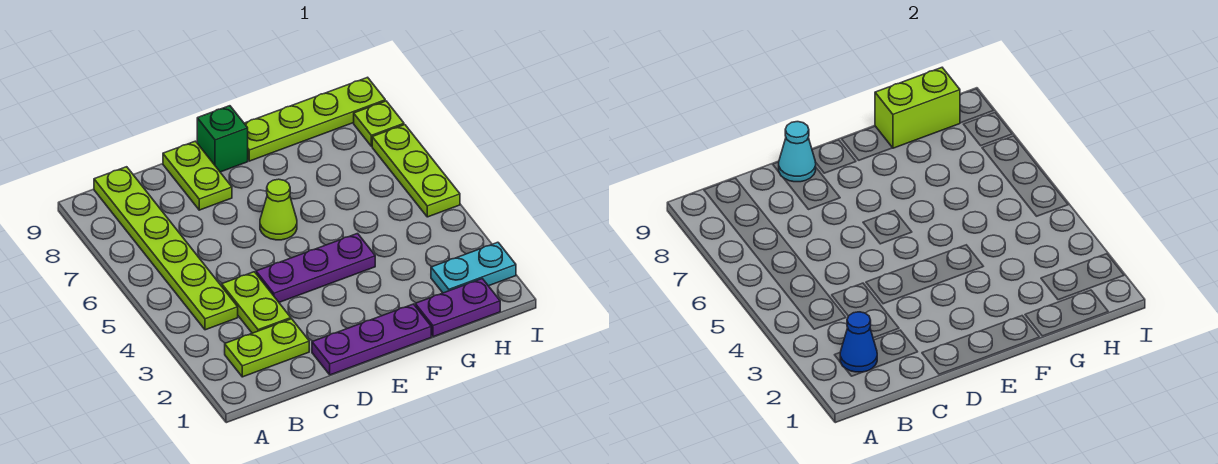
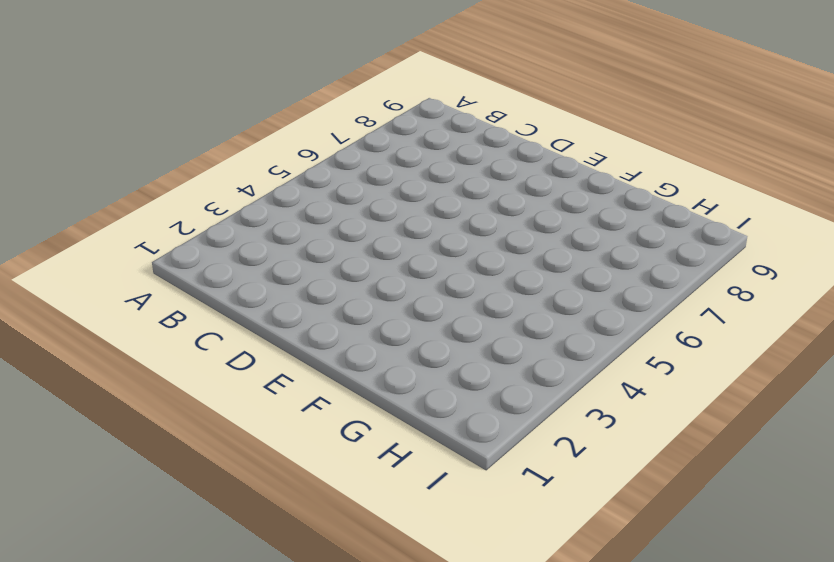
none -> lime 1x2 plate [225,319,309,377]
none -> lime 1x6 plate [94,167,238,330]
none -> lime 1x2 plate [222,272,291,333]

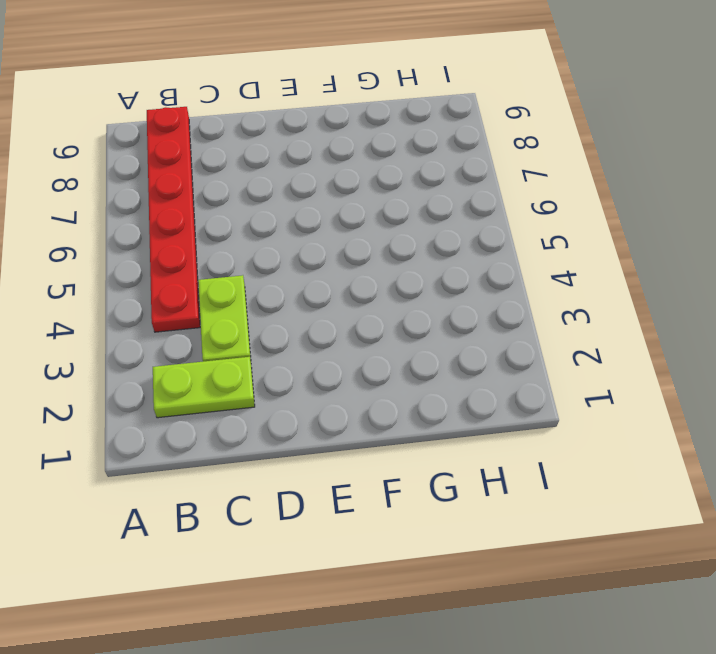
red 1x6 plate [147,107,200,332] -> lime 1x6 plate [94,167,238,330]
none -> purple 1x3 plate [312,304,431,375]
none -> purple 1x3 plate [256,234,375,302]
none -> lime 1x2 plate [163,141,232,210]

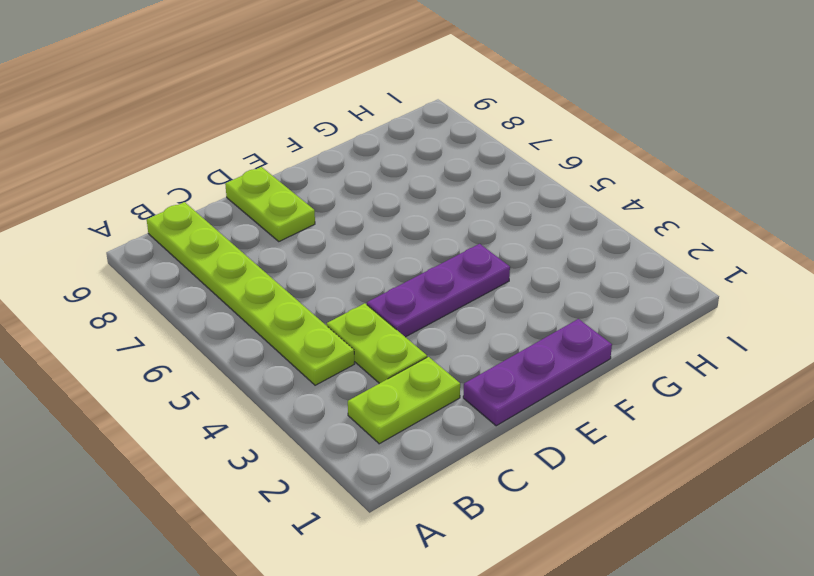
none -> lime 1x1 cone [260,179,297,240]
none -> green 1x1 brick [197,106,248,172]
none -> lime 1x4 plate [244,77,385,161]

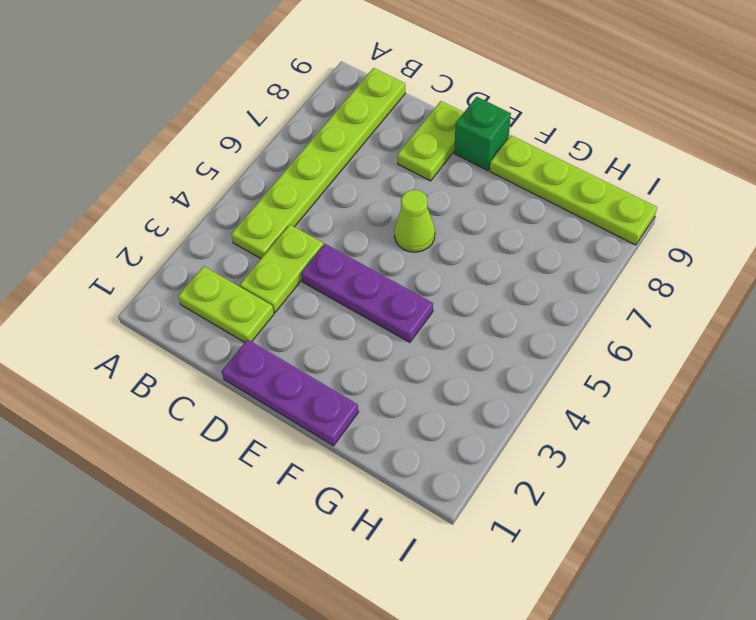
none -> purple 1x2 plate [415,279,500,337]
none -> cyan 1x2 plate [431,242,516,293]
none -> lime 1x3 plate [372,125,460,217]

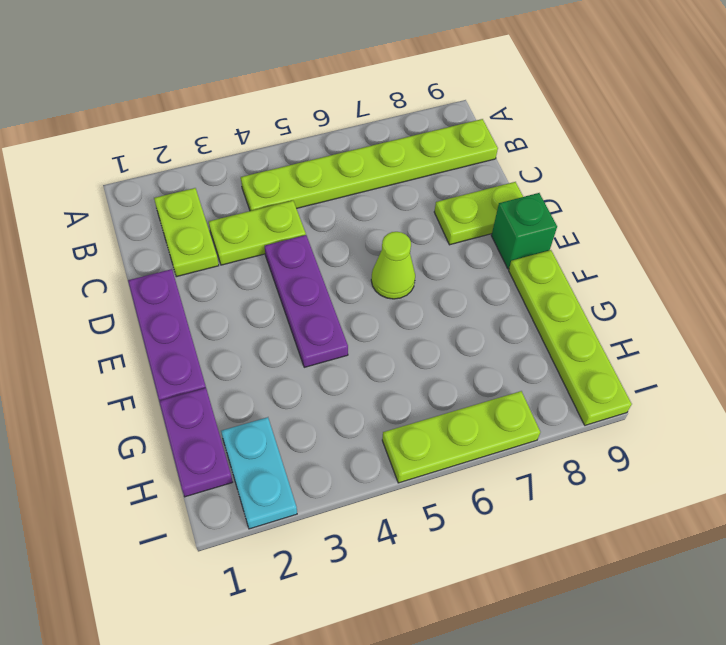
none -> lime 1x1 plate [354,101,404,146]
none -> blue 1x1 cone [840,312,877,372]
none -> cyan 1x1 cone [779,122,816,182]

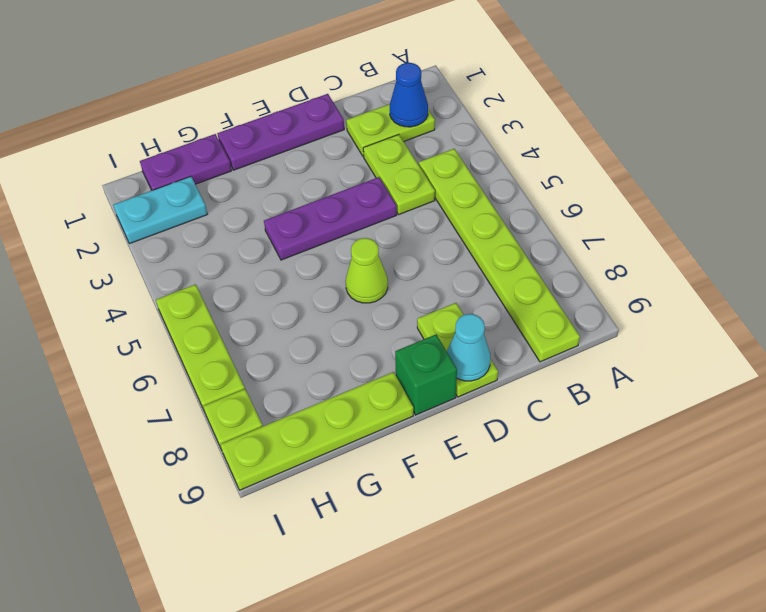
none -> lime 1x2 brick [875,68,960,148]

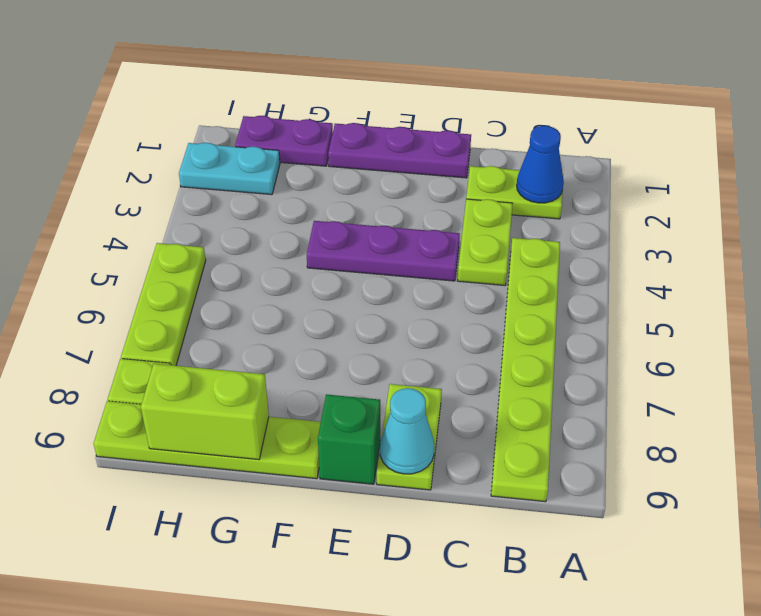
none -> lime 1x1 cone [260,179,297,240]

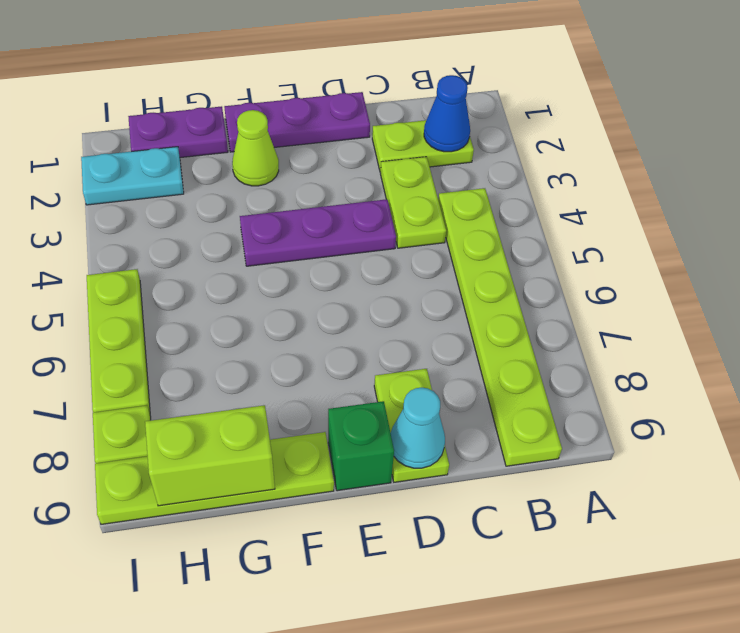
lime 1x1 cone [232,110,279,186] -> lime 1x1 cone moved to [260,179,297,240]

